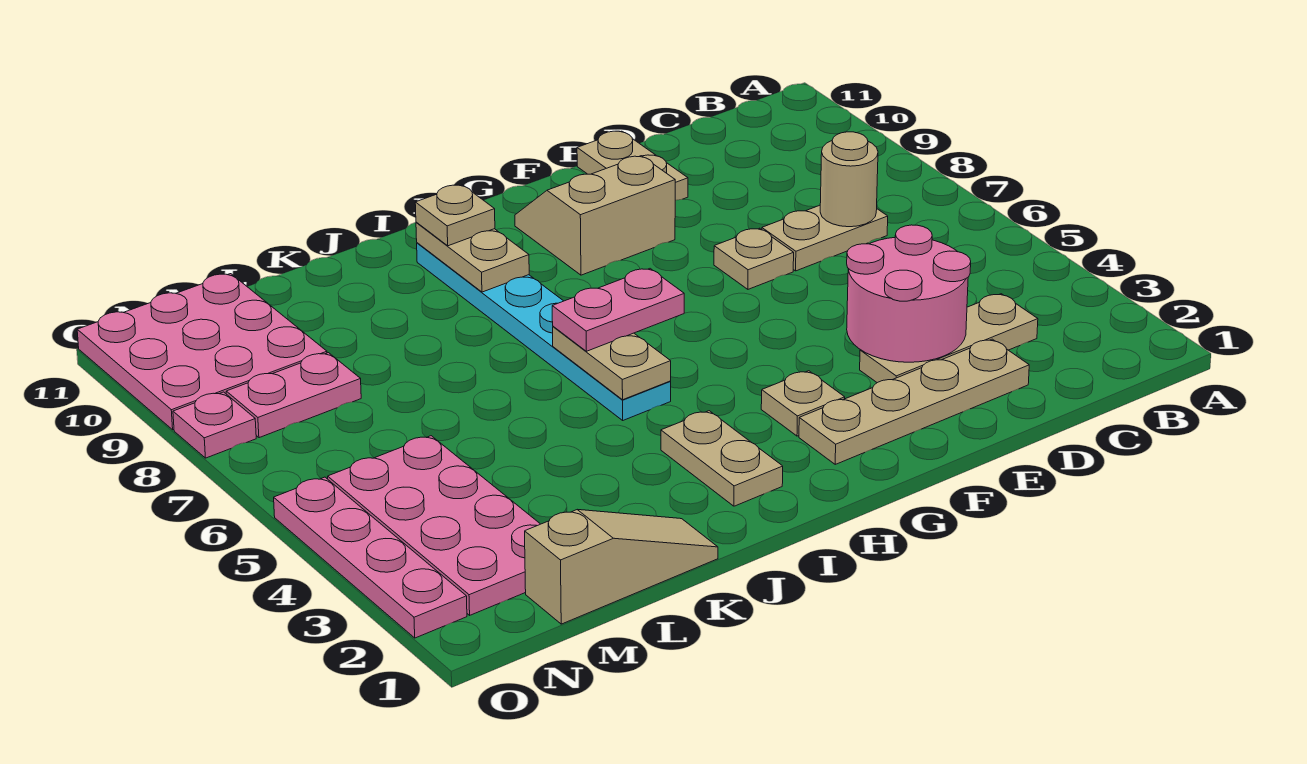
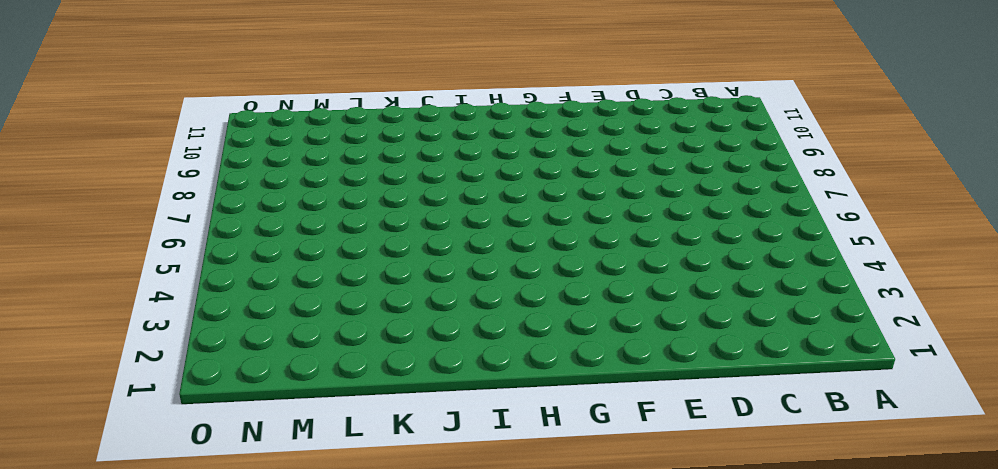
none -> tan 1x3 plate [860,294,1038,383]
none -> tan 1x2 plate [762,205,888,271]
none -> tan 1x4 plate [799,339,1029,464]

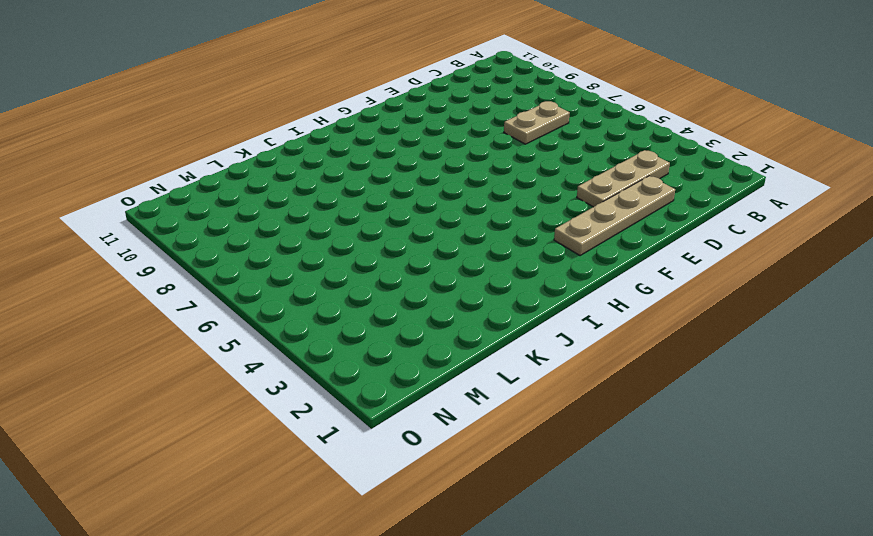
none -> tan 1x1 plate [714,228,794,289]
none -> tan 1x2 plate [577,131,688,200]
none -> tan 2x2 slope [515,156,675,275]

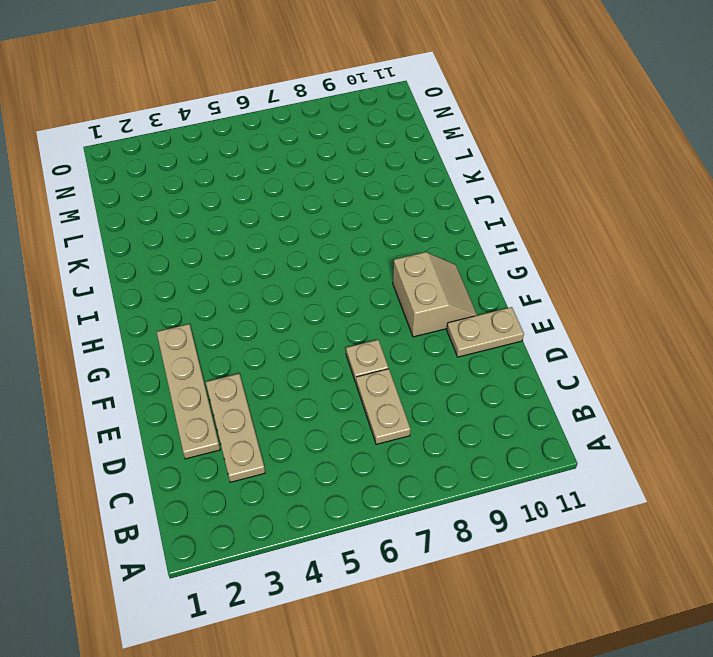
none -> tan 1x1 plate [761,371,845,436]
none -> tan 1x2 plate [661,411,783,506]
none -> cyan 1x6 plate [417,243,671,420]

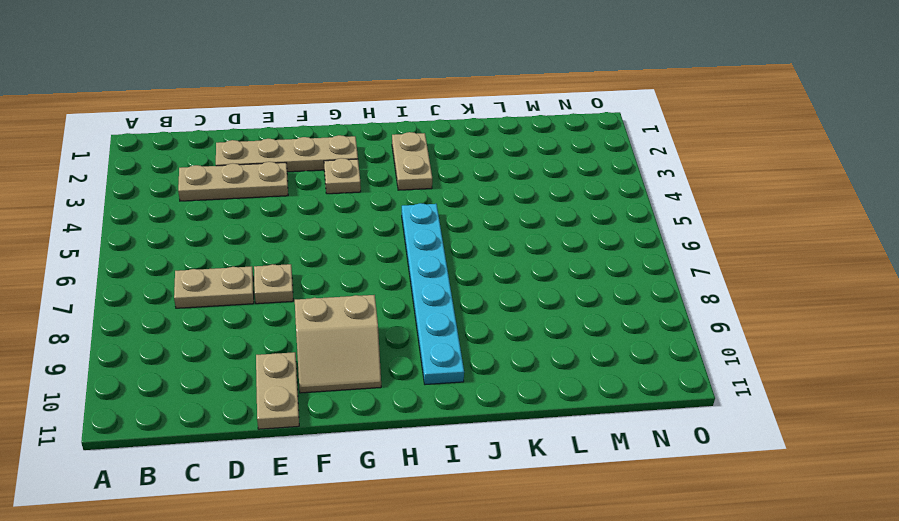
none -> tan 1x3 slope [525,510,718,624]
none -> pink 2x4 plate [328,436,540,615]
none -> pink 1x2 plate [226,353,361,438]

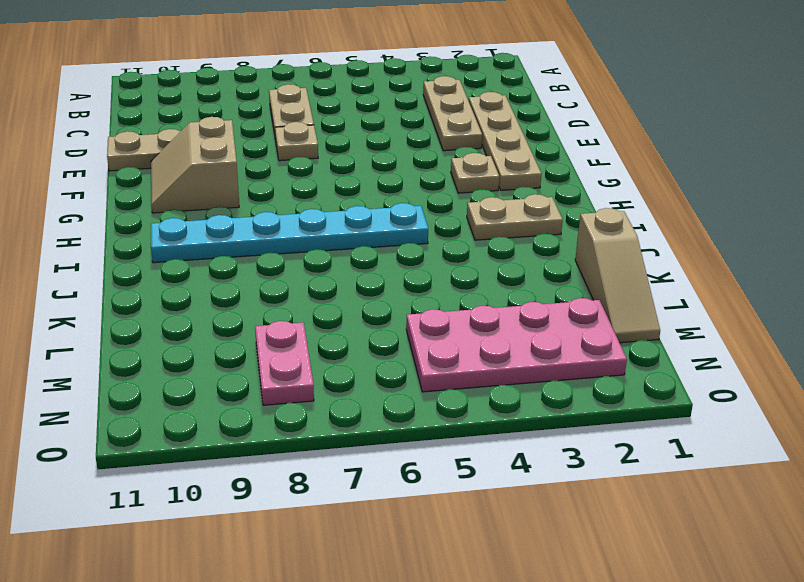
tan 1x3 slope [575,208,660,343] -> tan 1x3 slope turned to [525,510,718,624]
none -> pink 3x3 plate [77,274,327,430]
none -> pink 1x4 plate [274,477,467,638]
none -> pink 1x1 plate [173,392,256,458]

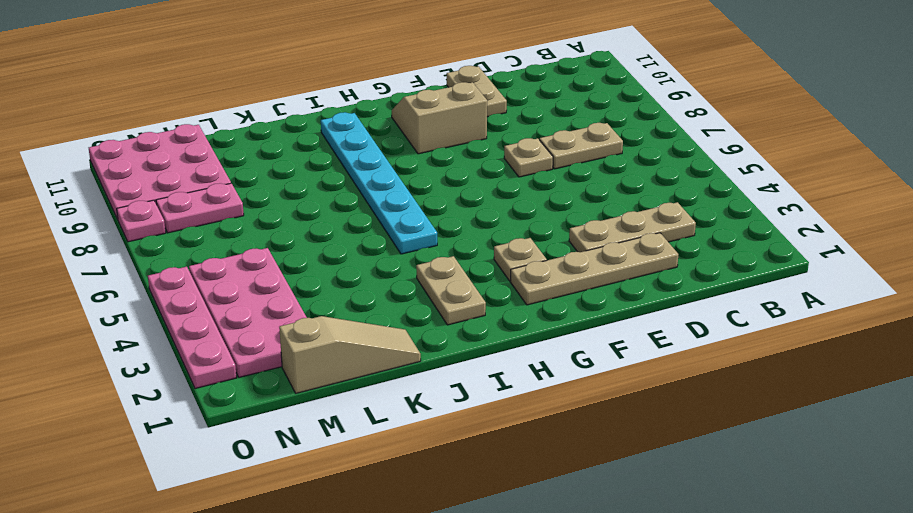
none -> tan 1x1 round brick [820,132,878,227]
none -> pink 2x2 round brick [847,225,971,362]
none -> tan 1x2 plate [553,326,671,400]

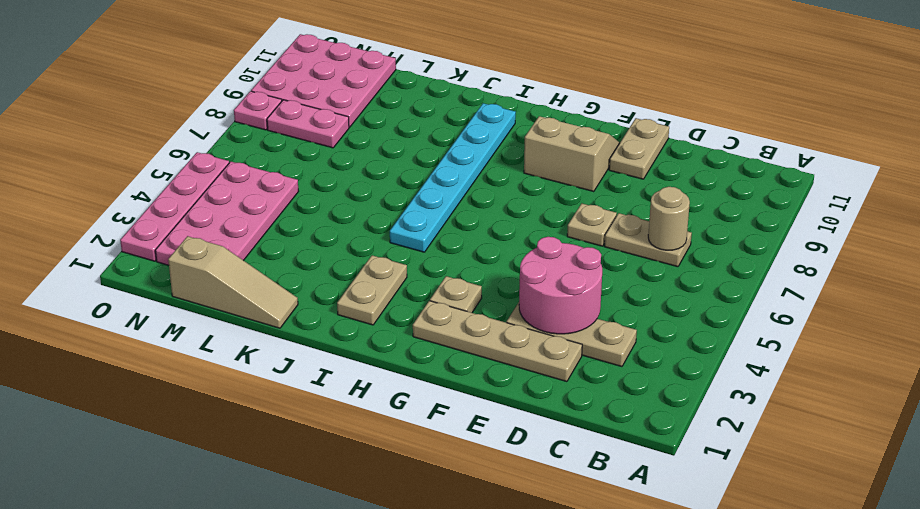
none -> tan 1x2 plate [553,326,671,400]
none -> tan 1x2 plate [416,222,529,292]
none -> pink 1x2 plate [552,269,684,351]

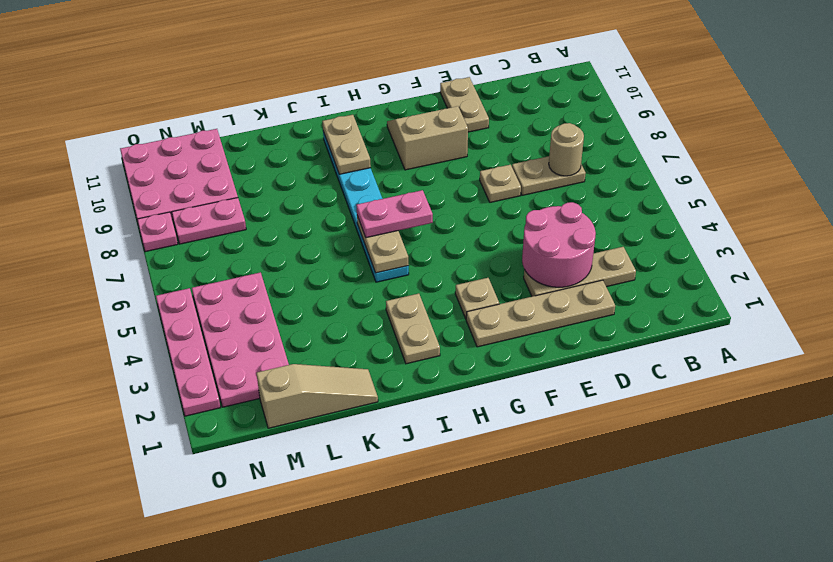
none -> tan 1x1 plate [415,185,495,246]

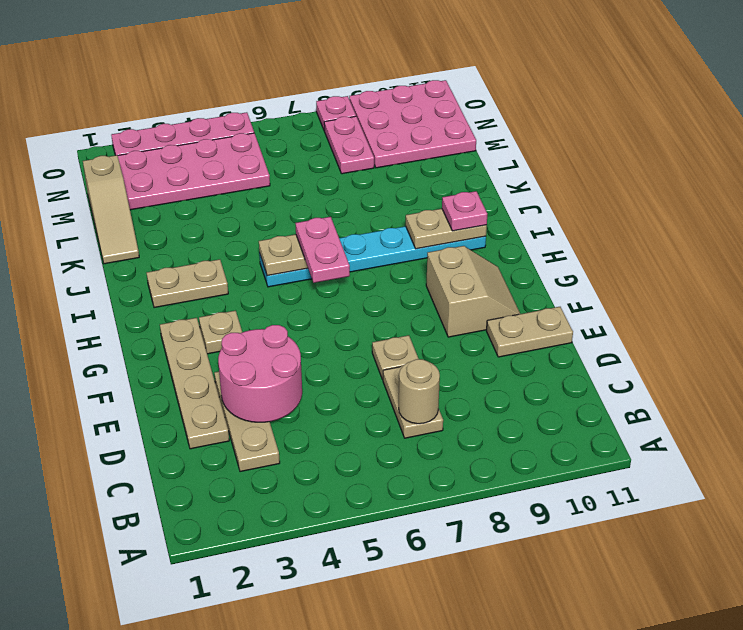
pink 1x1 plate [442,191,487,231] -> tan 1x1 plate [415,185,495,246]

